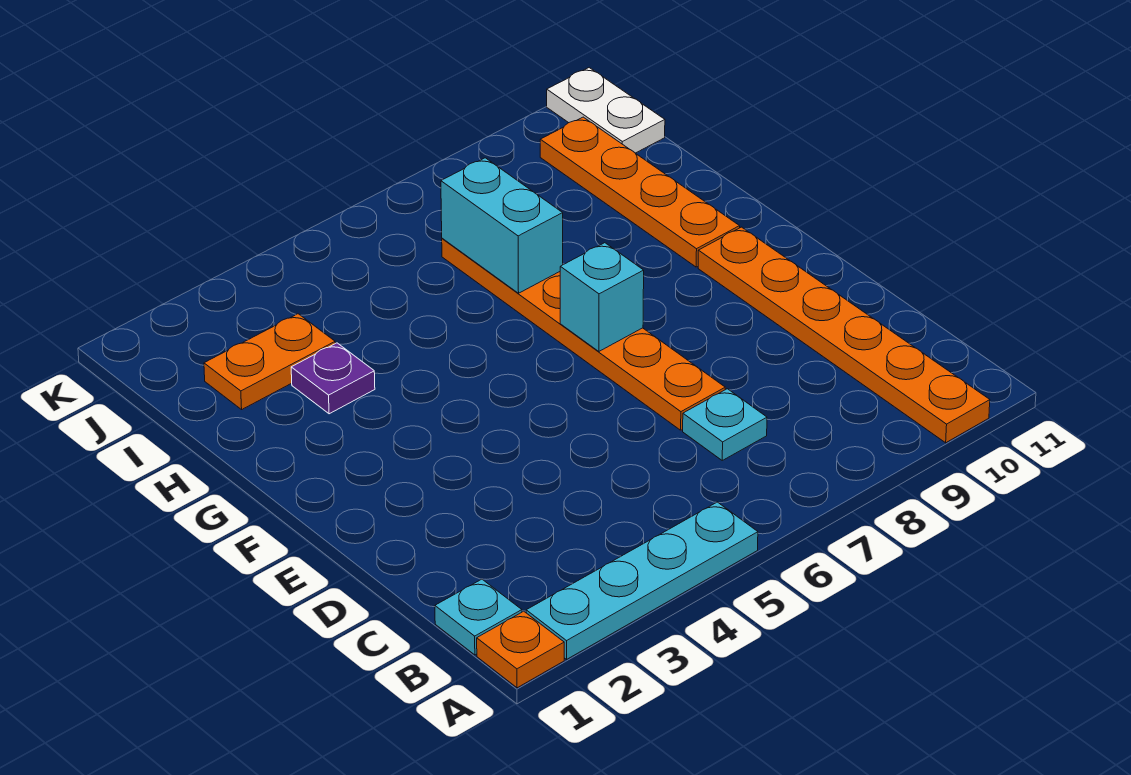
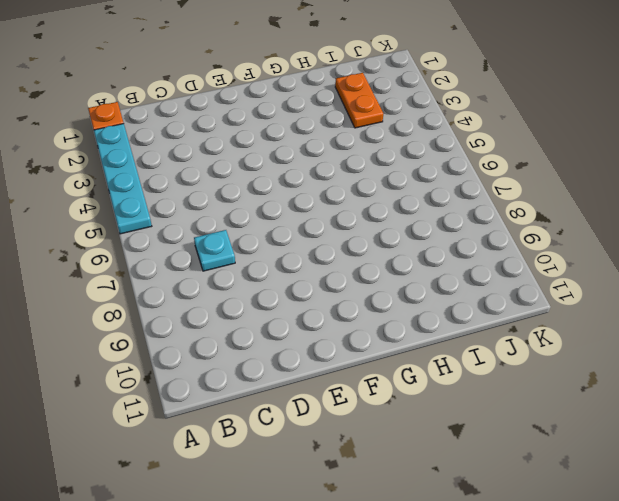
none -> orange 1x6 plate [698,227,990,443]
none -> cyan 1x1 plate [435,579,522,655]
none -> orange 1x6 plate [442,238,725,430]

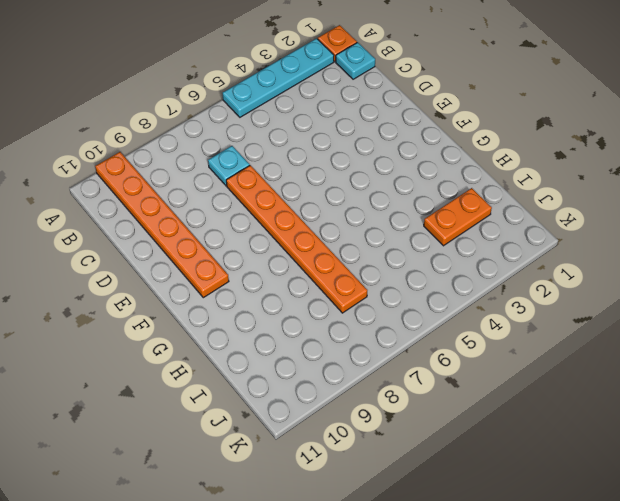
none -> orange 1x4 plate [540,117,740,267]
none -> purple 1x1 plate [291,343,375,414]
none -> white 1x2 plate [547,68,665,153]

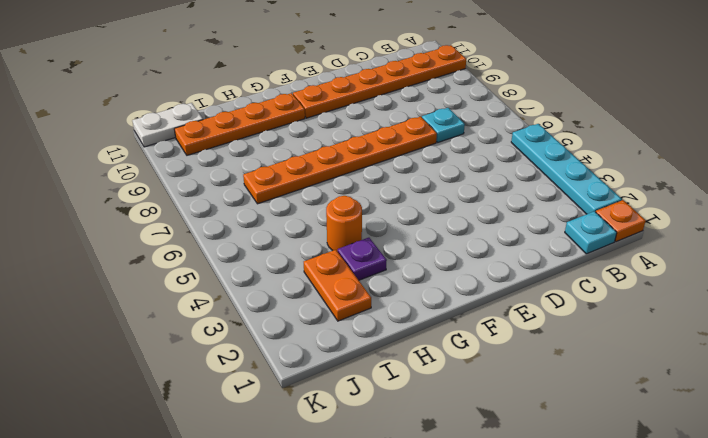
orange 1x1 round brick [326,196,362,252] -> none
none -> cyan 1x1 brick [560,243,644,351]
none -> cyan 1x2 brick [441,158,563,293]

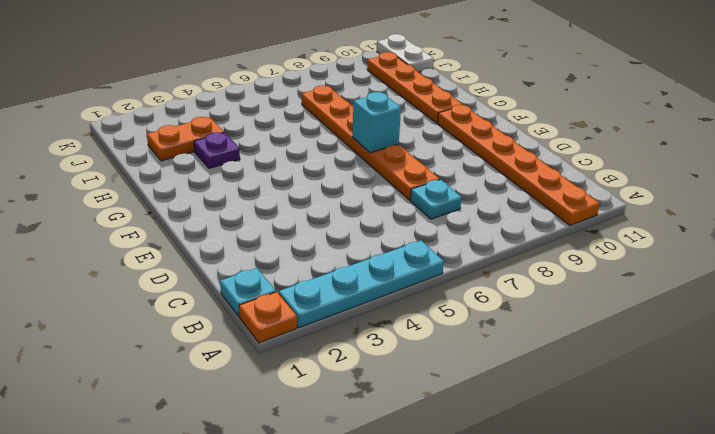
none -> cyan 1x2 brick [441,158,563,293]

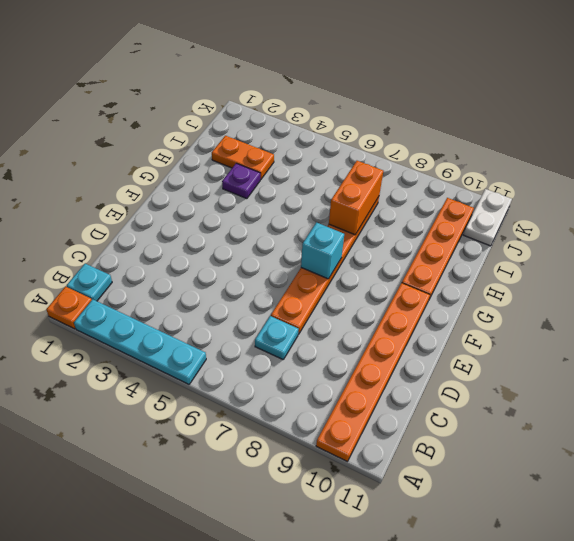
orange 1x2 brick [329,161,383,235] -> cyan 1x2 brick [441,158,563,293]

